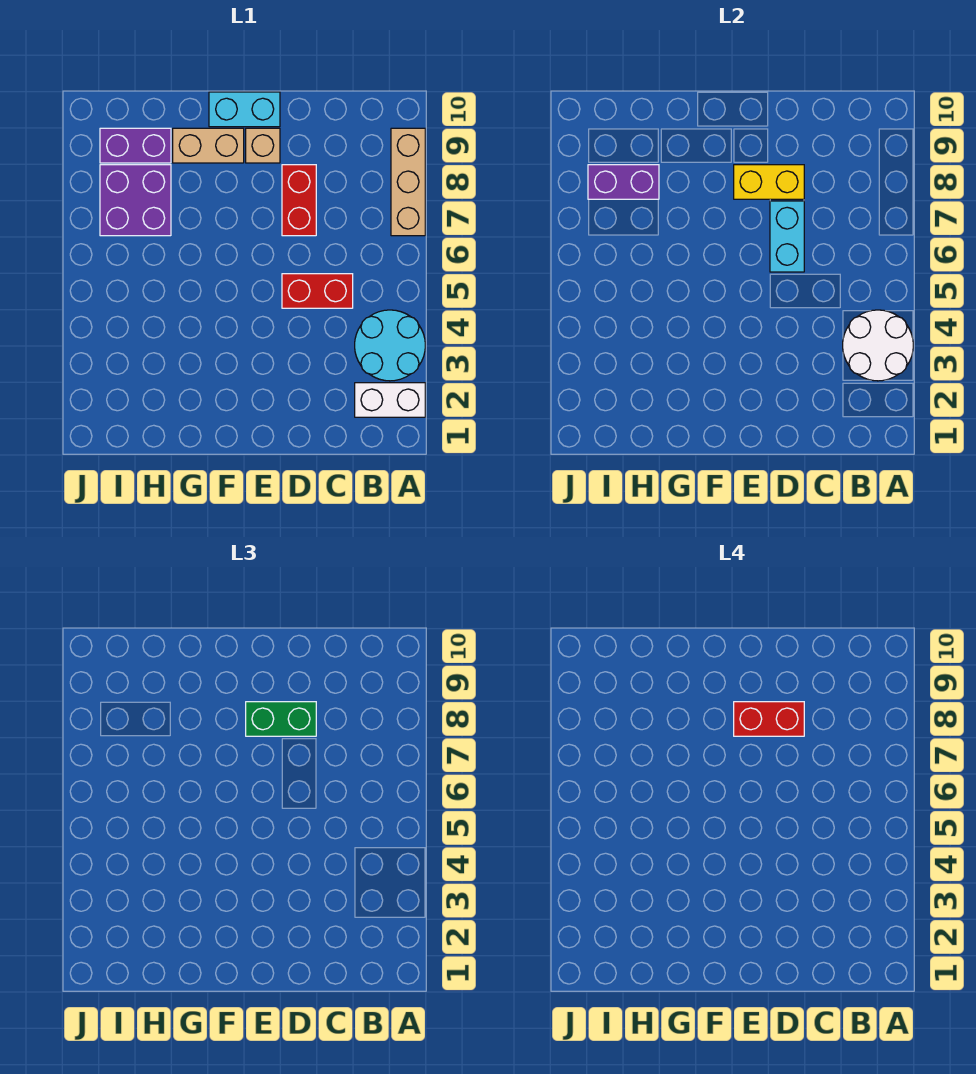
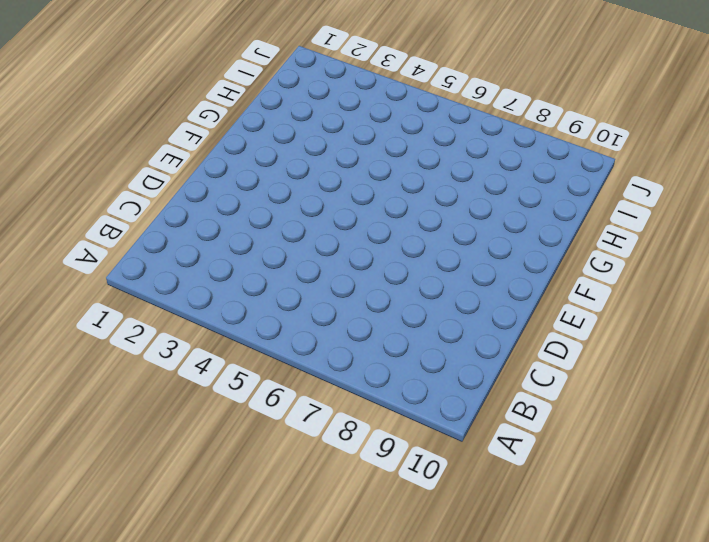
none -> white 1x2 brick [355,383,425,417]
none -> cyan 2x2 round brick [355,310,425,381]
none -> tan 1x3 brick [391,128,425,236]

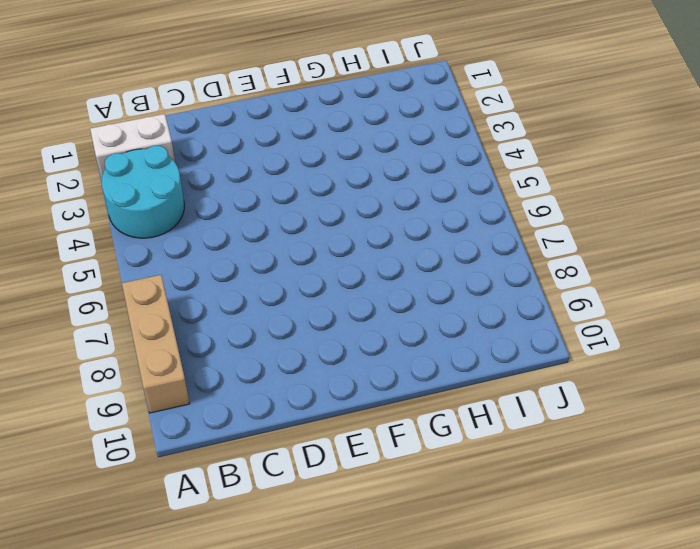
none -> red 1x2 brick [282,274,353,308]
none -> red 1x2 brick [282,165,316,236]
none -> tan 1x1 brick [246,128,280,163]

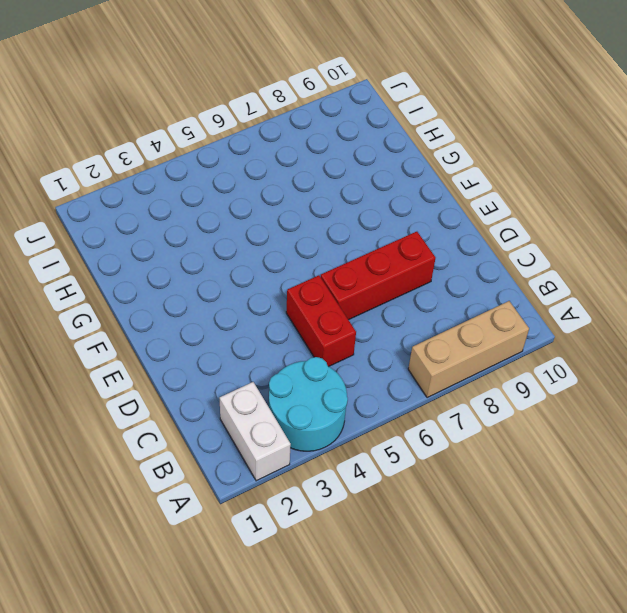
red 1x3 brick [321,232,435,320] -> red 1x2 brick [282,165,316,236]
none -> tan 1x1 brick [246,128,280,163]
none -> cyan 1x2 brick [209,92,280,127]
none -> tan 1x2 brick [173,128,244,163]

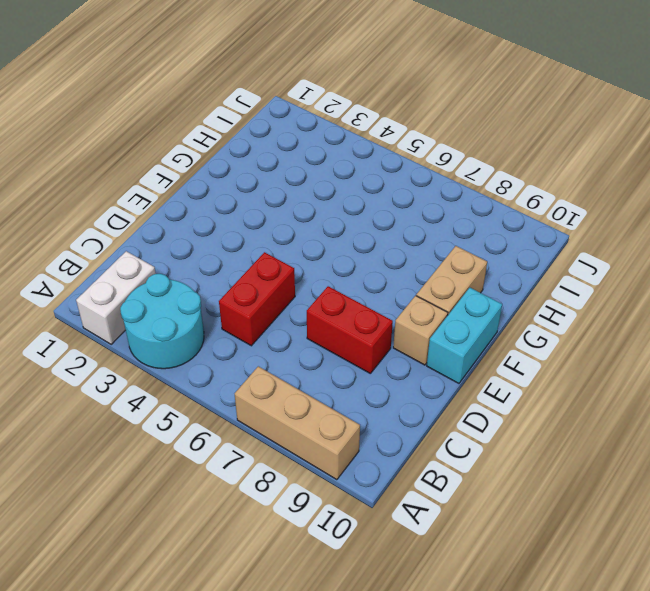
none -> purple 2x2 brick [100,165,171,236]
none -> purple 1x2 brick [100,128,171,163]
none -> white 2x2 round brick [843,310,913,381]

